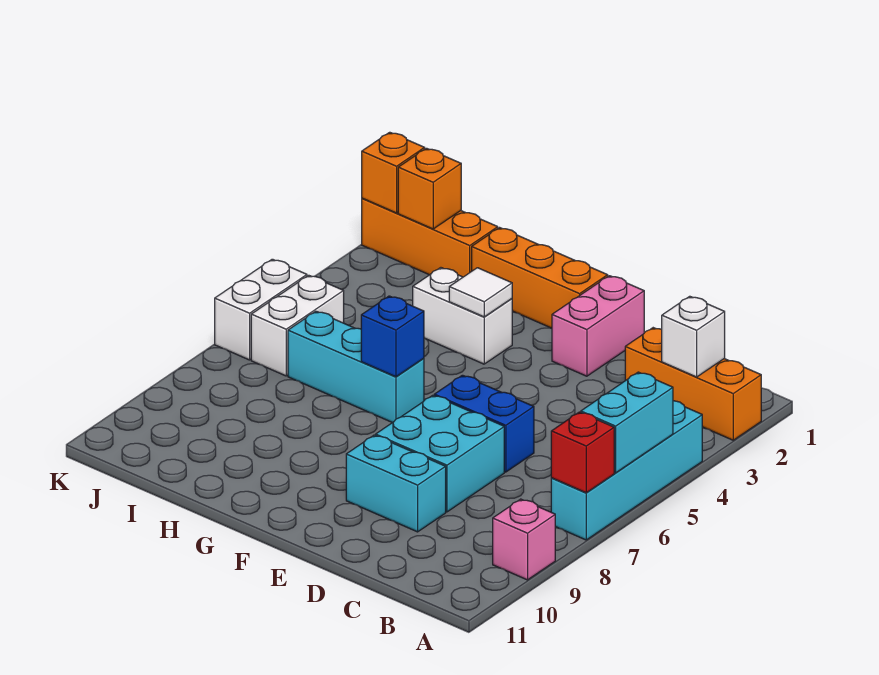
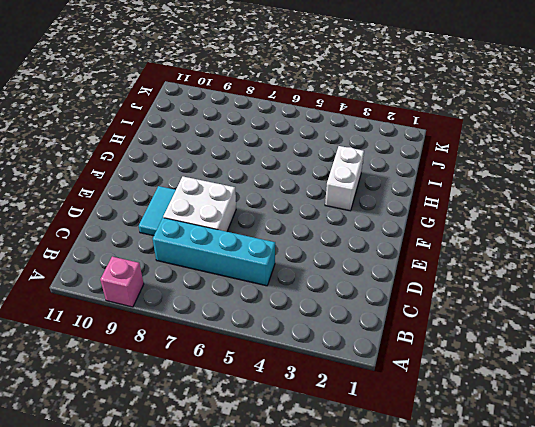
cyan 1x4 brick [153,218,275,286] -> cyan 1x4 brick moved to [551,401,702,540]
white 2x2 brick [163,176,236,232] -> cyan 2x2 brick [376,395,504,512]
cyan 1x2 tile [139,186,176,236] -> cyan 1x2 brick [346,435,446,532]
none -> orange 1x3 brick [625,328,761,440]
none -> blue 1x2 brick [434,375,534,472]
none -> pink 1x2 brick [552,276,644,376]

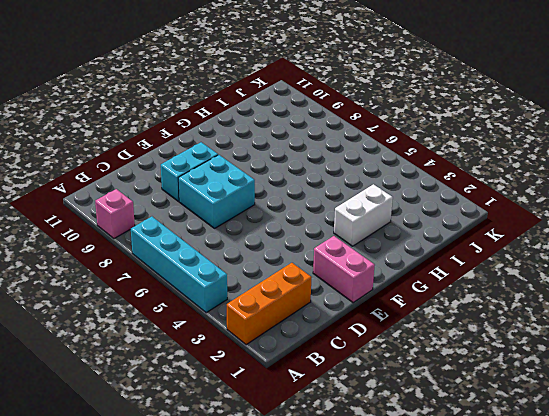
none -> blue 1x2 brick [434,375,534,472]
none -> orange 1x3 brick [472,228,608,328]
none -> cyan 1x3 brick [288,311,424,423]

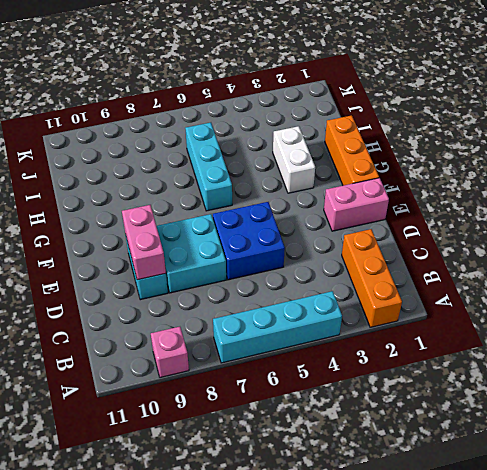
blue 2x2 brick [213,202,285,280] -> blue 1x2 brick [434,375,534,472]
pink 1x2 brick [122,205,166,280] -> none
none -> orange 1x3 brick [362,198,498,277]
none -> white 1x2 brick [251,275,344,376]
none -> white 1x2 brick [215,259,307,360]

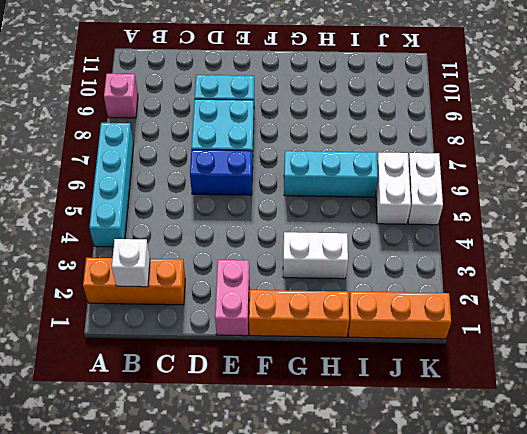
none -> cyan 1x2 brick [581,372,673,473]
none -> red 1x1 brick [551,412,614,493]
none -> white 1x1 tile [449,268,512,317]

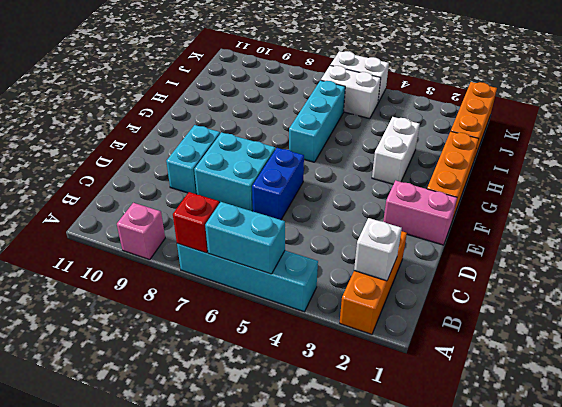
none -> white 1x1 tile [449,268,512,317]
none -> blue 1x1 brick [361,296,424,377]
none -> orange 1x1 brick [398,148,461,229]

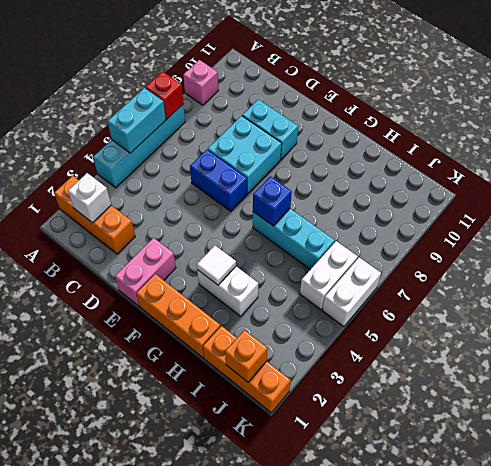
none -> orange 1x1 brick [362,132,425,213]

